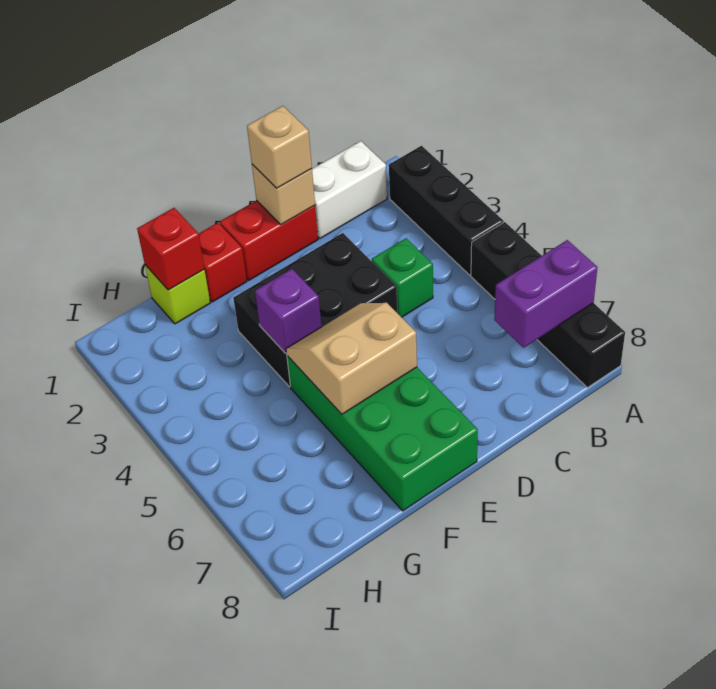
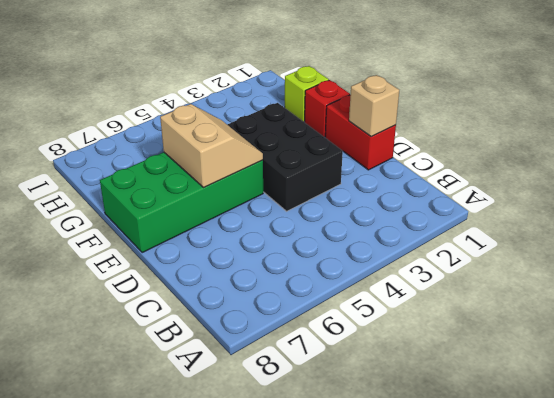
none -> black 1x3 brick [389,146,504,275]
none -> black 1x4 brick [471,222,625,388]
none -> white 1x2 brick [312,141,387,238]

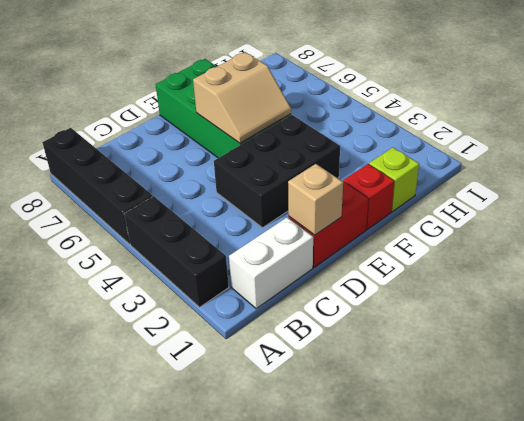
none -> green 1x1 brick [372,238,433,317]
none -> purple 1x2 brick [494,240,597,348]
none -> purple 1x1 brick [255,269,321,353]

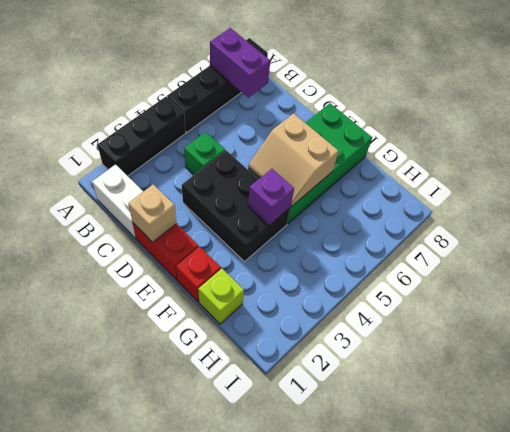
none -> red 1x1 brick [137,208,204,290]
none -> tan 1x1 brick [247,106,312,188]

